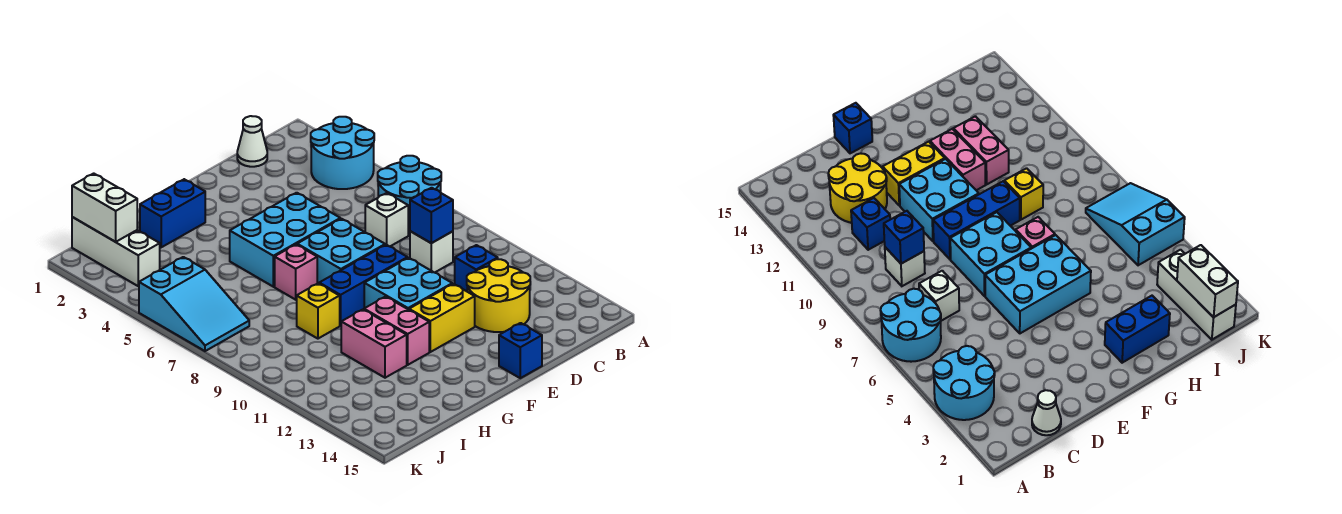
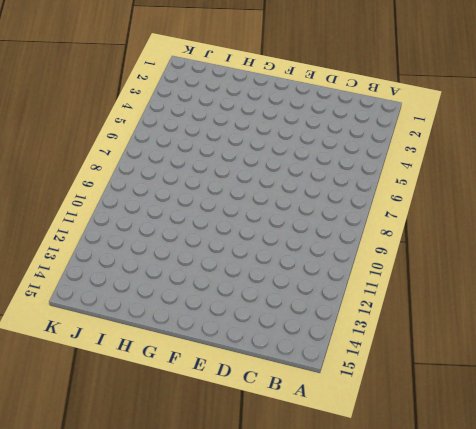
none -> cyan 2x2 round brick [311,117,374,189]
none -> cyan 2x2 round brick [378,156,441,228]
none -> white 1x1 cone [237,116,267,167]

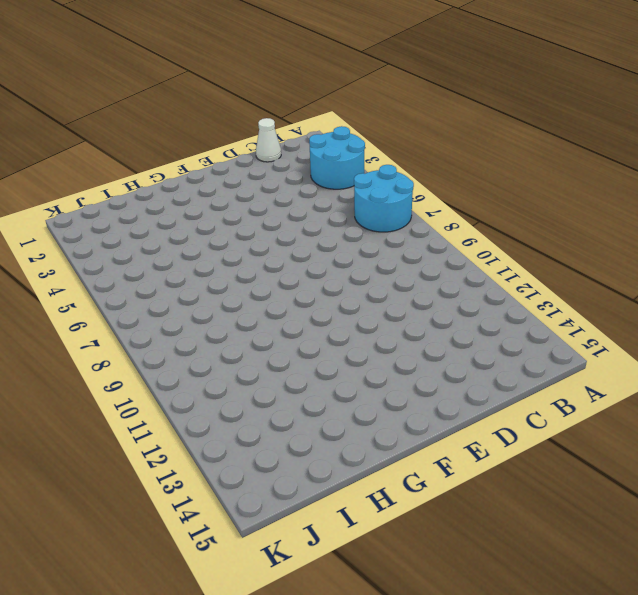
none -> white 1x1 brick [365,193,408,246]
none -> white 1x1 brick [410,231,453,273]
none -> blue 1x1 brick [455,245,498,291]

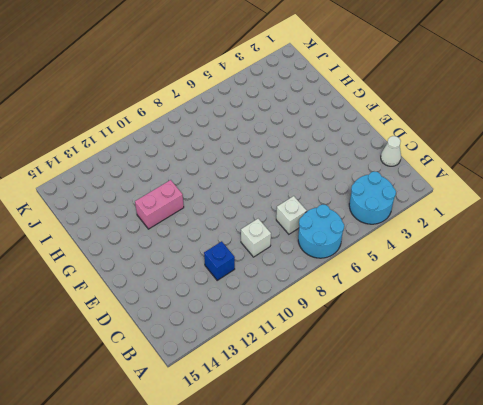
none -> yellow 2x2 round brick [467,259,530,332]
none -> cyan 2x3 brick [230,193,340,287]
none -> cyan 2x2 brick [297,219,385,283]

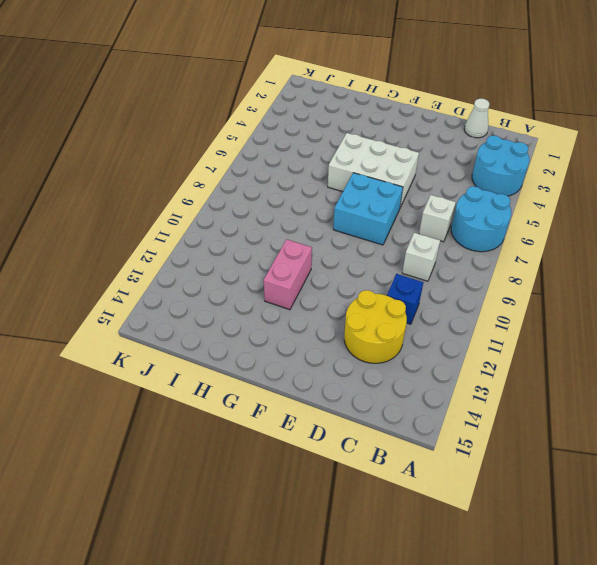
white 2x3 brick [328,133,419,207] -> cyan 2x3 brick [230,193,340,287]
none -> blue 1x3 brick [319,245,408,326]
none -> cyan 2x2 brick [364,258,452,310]
none -> yellow 1x2 brick [409,284,475,352]

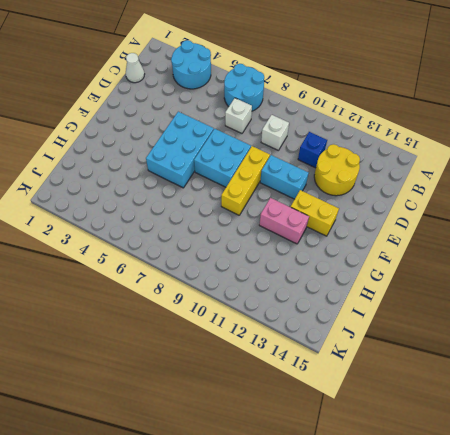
yellow 1x3 brick [221,146,270,215] -> blue 1x3 brick [319,245,408,326]
cyan 1x2 brick [260,155,309,199] -> cyan 2x2 brick [364,258,452,310]
yellow 1x2 brick [291,190,339,236] -> yellow 1x2 brick turned to [409,284,475,352]
none -> blue 1x1 brick [499,323,542,378]
none -> blue 1x2 brick [140,179,205,247]
none -> pink 1x1 brick [275,245,317,300]

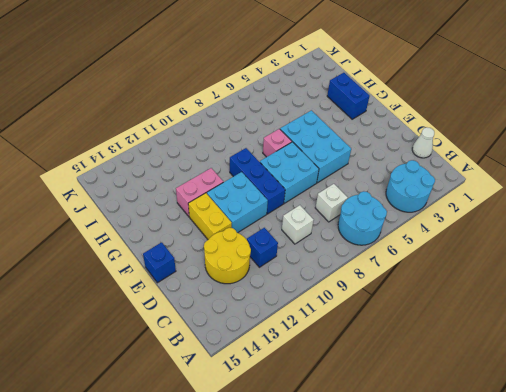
none -> yellow 1x1 brick [297,283,340,339]
none -> pink 1x2 brick [341,310,407,378]
none -> white 1x3 brick [72,217,160,286]

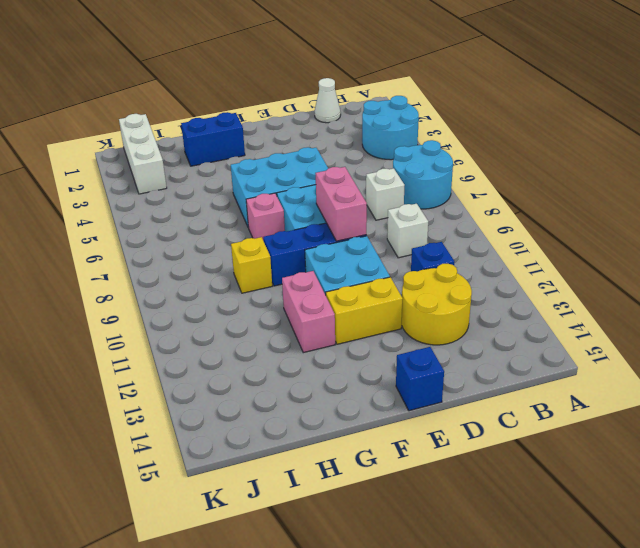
pink 1x2 brick [315,167,367,241] -> pink 1x2 brick moved to [341,310,407,378]
none -> cyan 2x3 slope [139,257,249,351]
none -> blue 1x1 brick [410,188,453,243]
none -> white 1x2 brick [72,173,137,242]

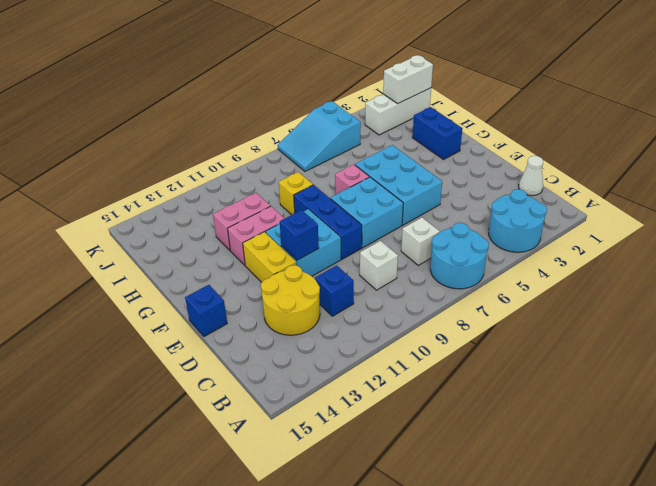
blue 1x1 brick [280,210,319,260] -> blue 1x1 brick moved to [410,188,453,243]

